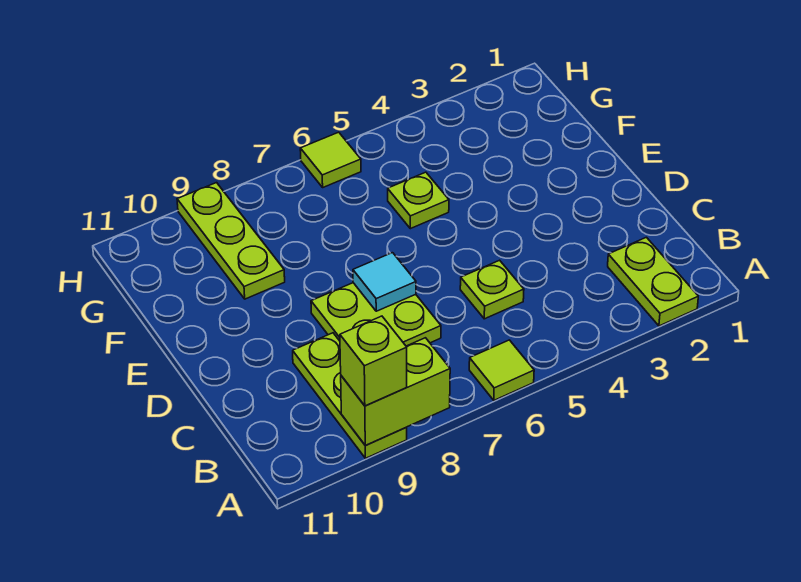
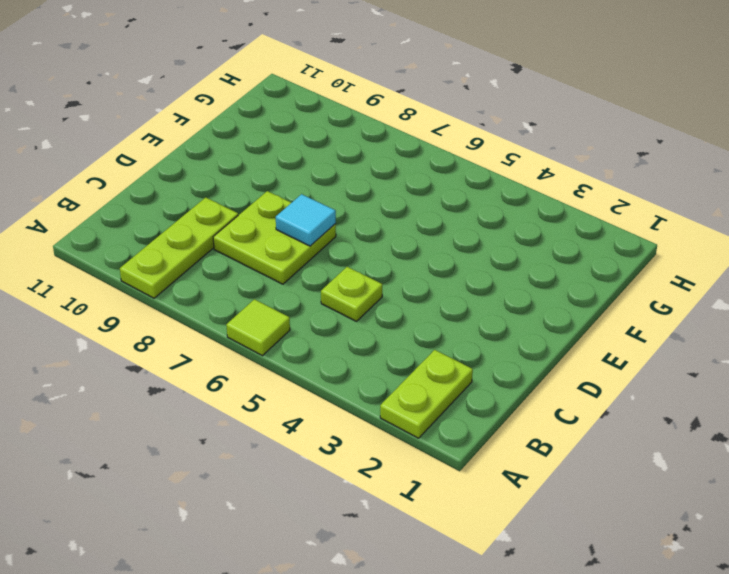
none -> lime 1x1 plate [388,172,449,229]
none -> lime 1x3 plate [177,183,285,299]

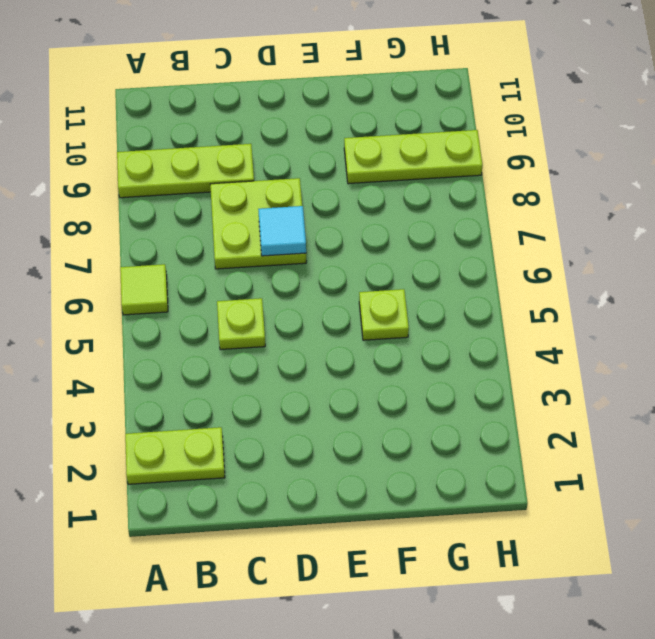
none -> lime 1x1 tile [300,132,361,187]
none -> lime 1x2 brick [341,338,450,446]

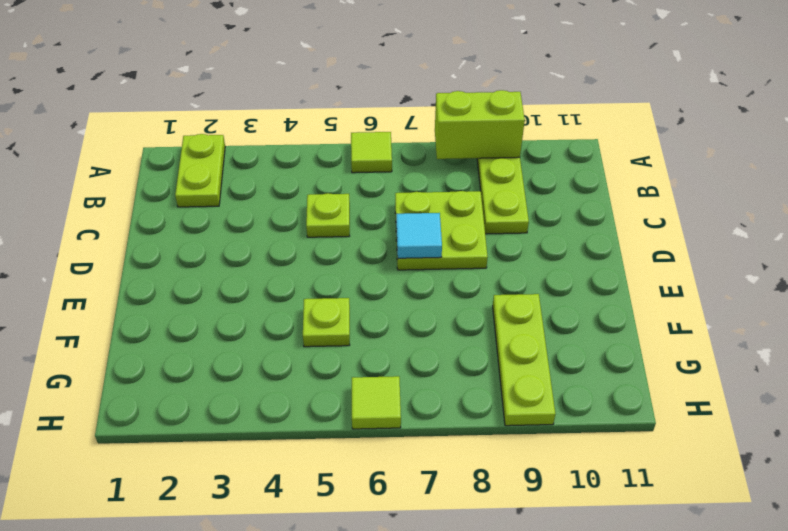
none -> lime 1x1 brick [340,316,407,406]

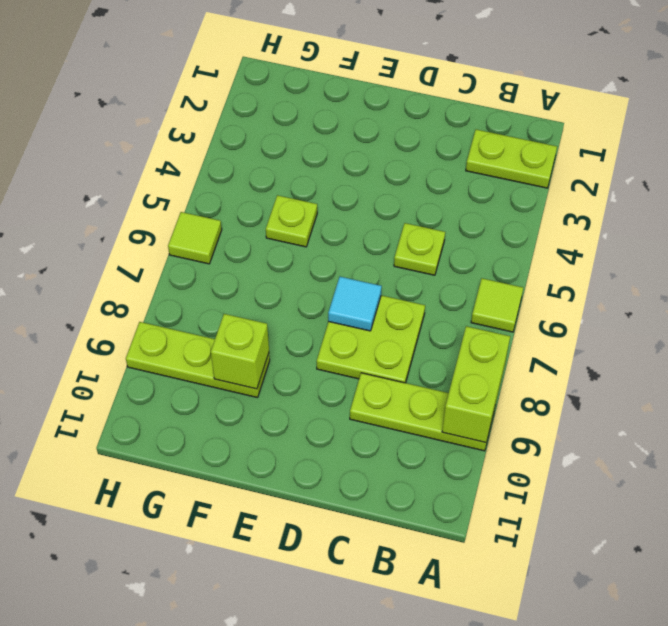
lime 1x1 brick [211,314,269,389] -> lime 1x1 brick moved to [340,316,407,406]

